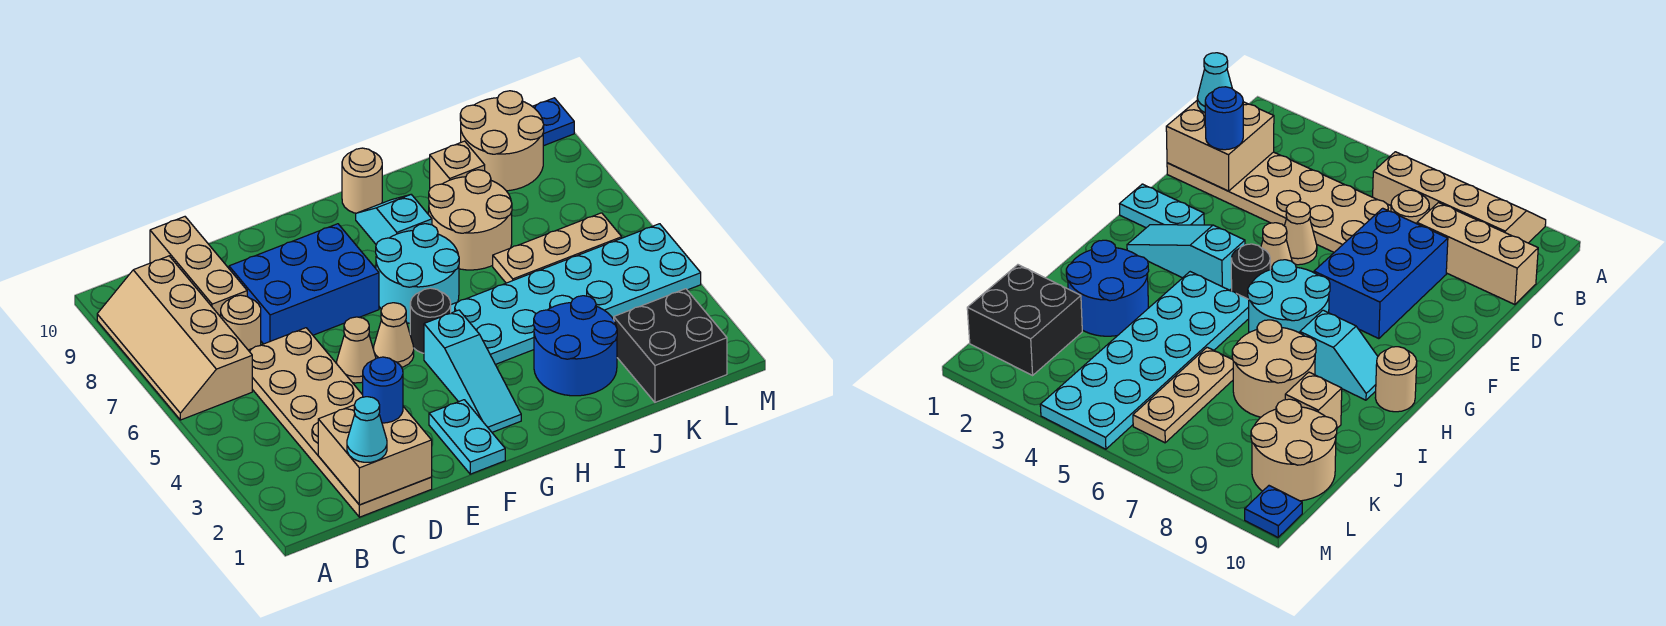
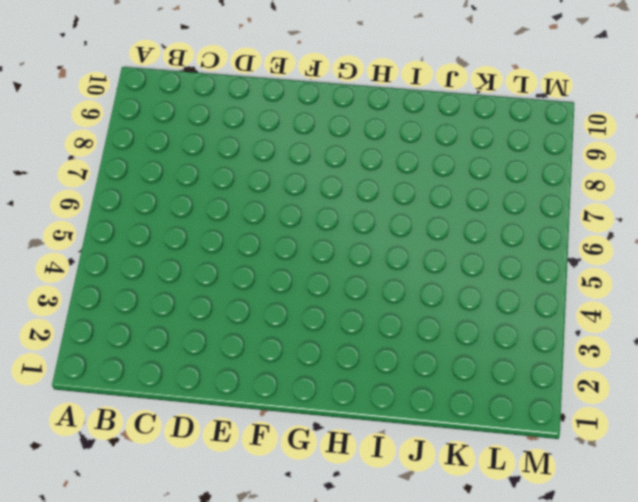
none -> tan 2x4 slope [97,256,252,420]
none -> tan 2x6 plate [248,328,432,517]
none -> tan 1x1 round brick [221,295,261,350]

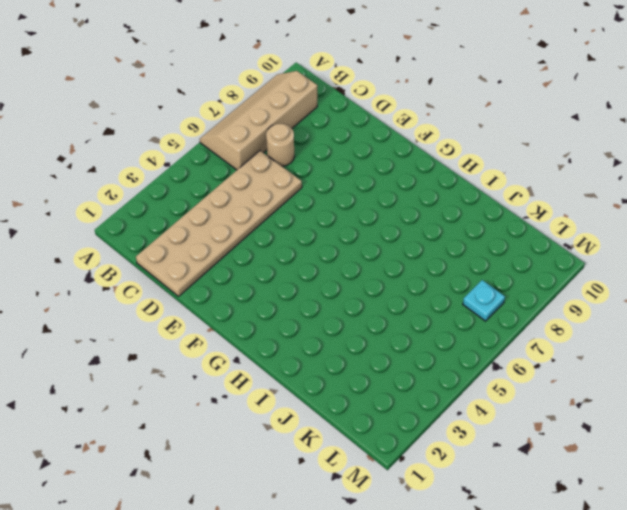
cyan 1x1 plate [463,280,505,321] -> none
none -> tan 1x3 brick [150,217,247,317]
none -> blue 2x3 brick [229,224,379,344]
none -> tan 1x1 cone [337,317,376,383]

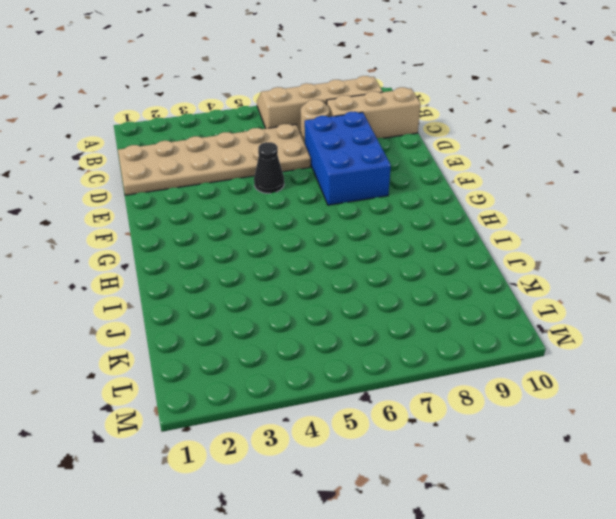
black 1x1 cone [254,142,284,193] -> tan 1x1 cone [337,317,376,383]
none -> cyan 1x2 plate [429,400,505,474]
none -> tan 1x1 cone [373,303,414,367]
none -> cyan 1x3 slope [424,310,521,432]

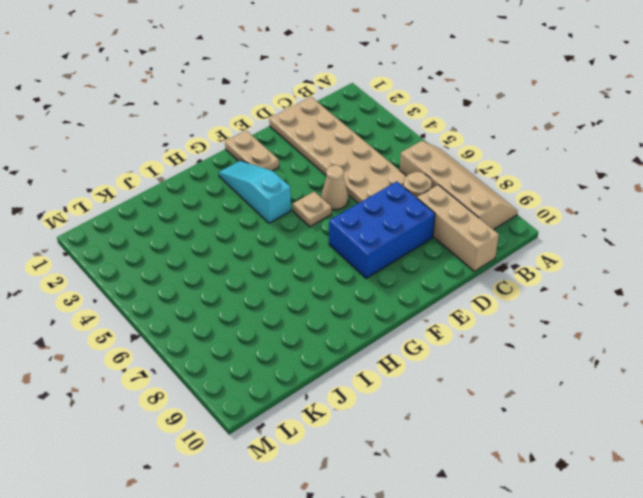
tan 1x2 plate [225,131,279,171] -> cyan 1x2 plate [429,400,505,474]
tan 1x1 plate [293,191,332,227] -> tan 1x1 cone [373,303,414,367]
none -> black 1x1 round brick [410,288,451,353]
none -> cyan 2x2 round brick [376,224,459,323]
none -> cyan 2x6 plate [451,224,701,365]

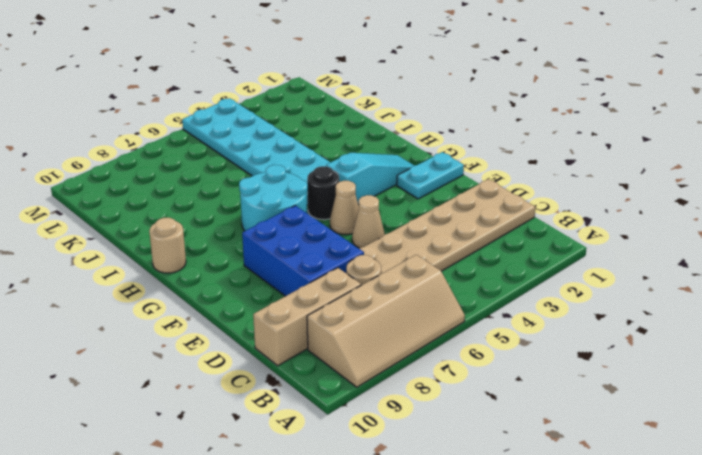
none -> cyan 1x2 slope [356,195,432,245]
none -> blue 2x2 round brick [534,296,617,396]
none -> tan 2x2 round brick [429,170,512,270]

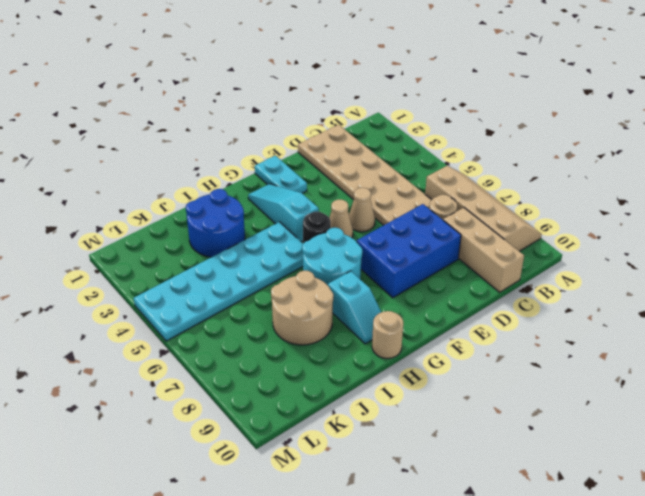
none -> tan 1x3 plate [493,213,622,283]
none -> tan 1x1 brick [430,141,485,188]
none -> black 2x2 brick [614,289,727,402]

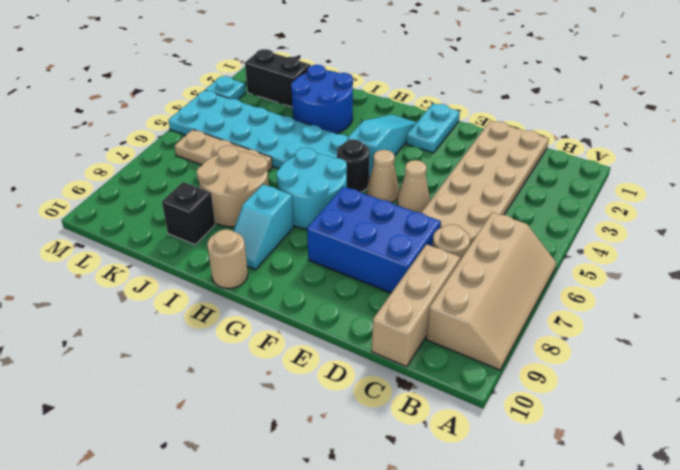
black 1x1 brick [162,182,215,245] -> tan 1x1 brick [430,141,485,188]
black 1x2 brick [245,49,310,107] -> black 2x2 brick [614,289,727,402]
cyan 1x1 plate [205,76,246,100] -> none
none -> tan 2x2 round brick [460,91,544,191]
none -> blue 1x1 plate [532,98,574,146]
none -> tan 2x2 brick [318,405,432,505]

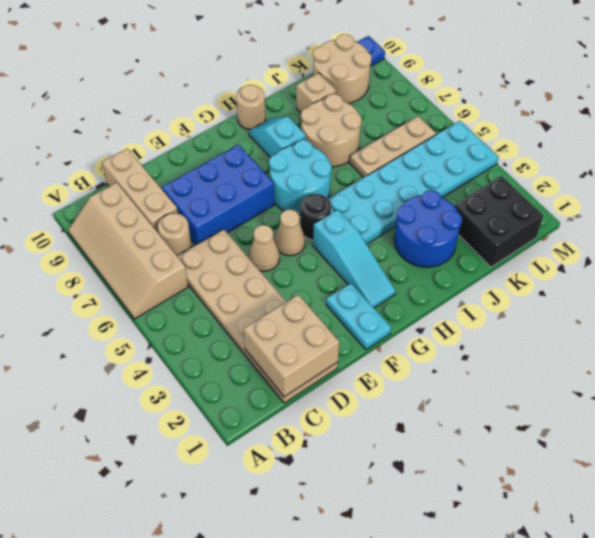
none -> cyan 1x1 cone [347,397,387,462]
none -> blue 1x1 round brick [363,357,403,423]

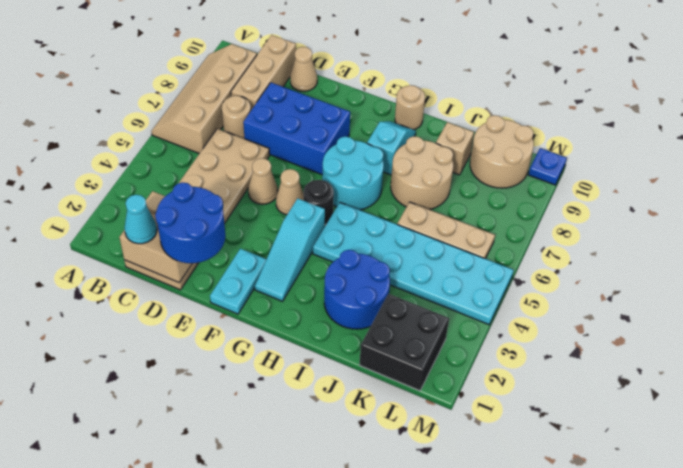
blue 2x2 round brick [155,182,225,263] -> blue 1x1 round brick [363,357,403,423]
tan 1x1 cone [290,47,317,91] -> none

